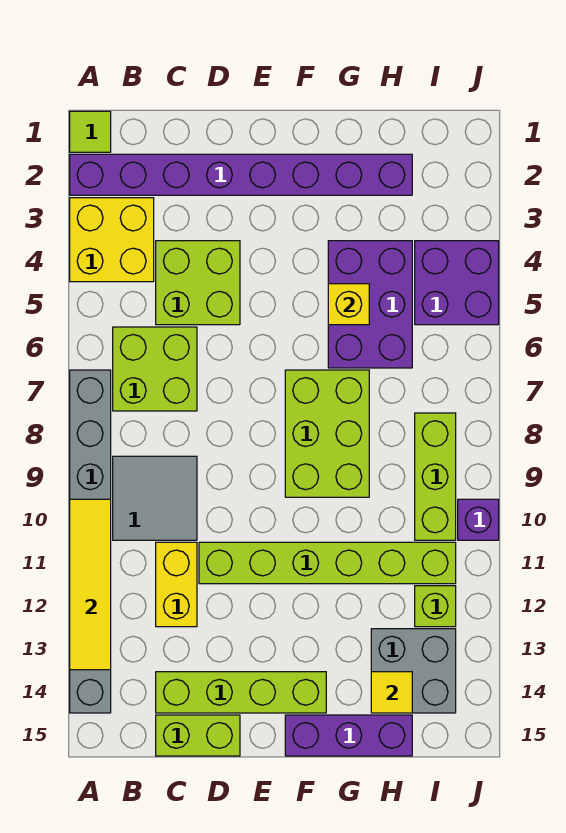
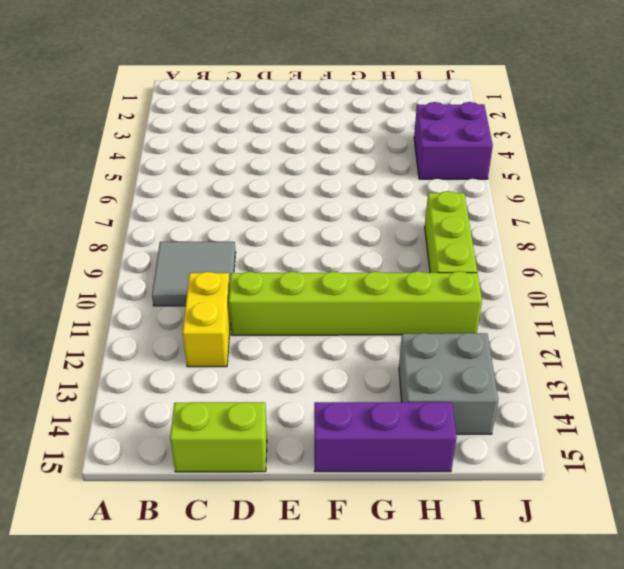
none -> lime 1x1 tile [70,111,111,152]
none -> purple 1x8 brick [70,154,412,195]
none -> yellow 2x2 brick [70,198,154,282]

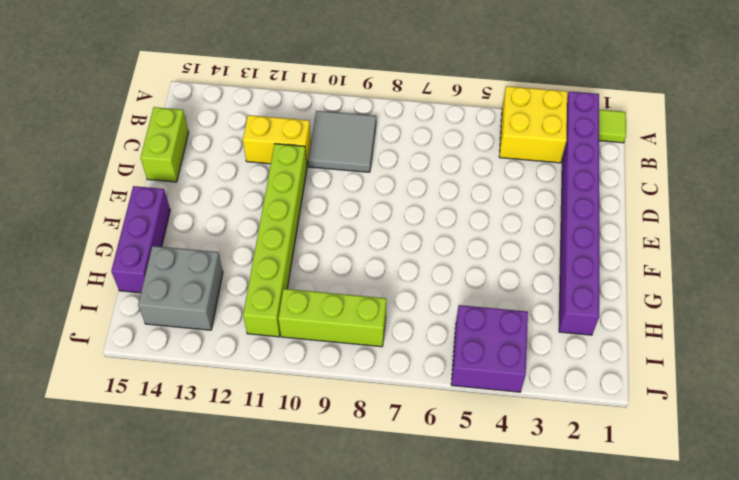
none -> grey 1x8 brick [70,370,111,713]
none -> lime 2x2 brick [113,327,197,411]
none -> lime 2x2 brick [156,241,240,325]

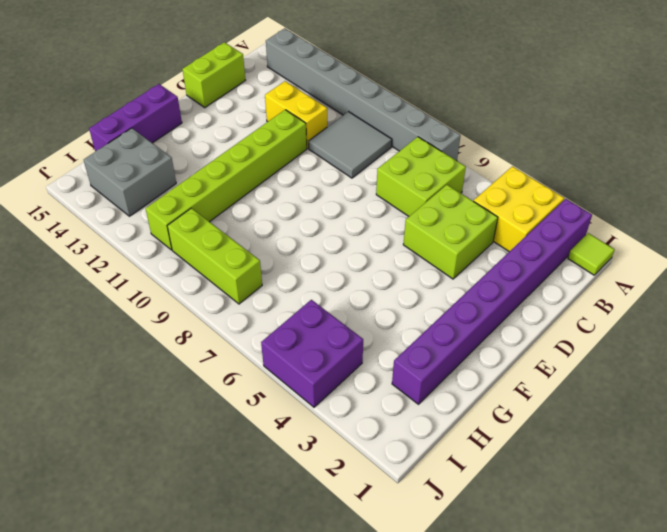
none -> lime 1x4 brick [156,672,326,713]
none -> lime 2x3 brick [285,370,369,497]
none -> purple 2x3 brick [328,241,412,368]

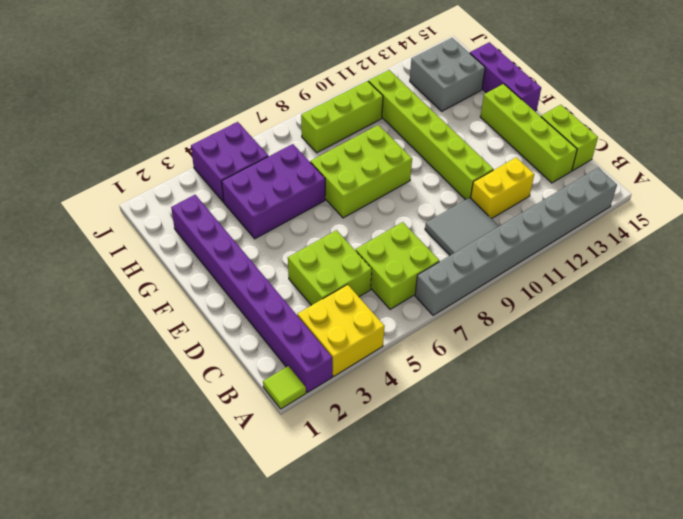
none -> lime 1x1 brick [415,586,456,627]
none -> purple 1x1 brick [458,499,499,540]
none -> yellow 1x4 tile [70,499,111,670]

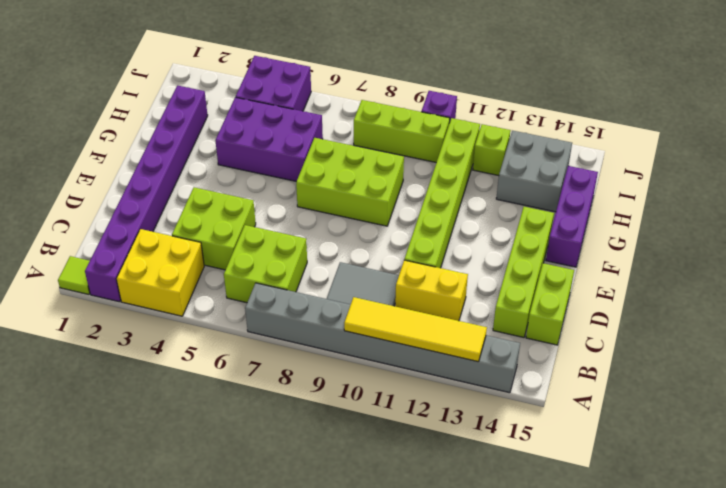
none -> yellow 1x1 brick [328,284,369,325]
none -> yellow 1x1 tile [371,672,412,713]

